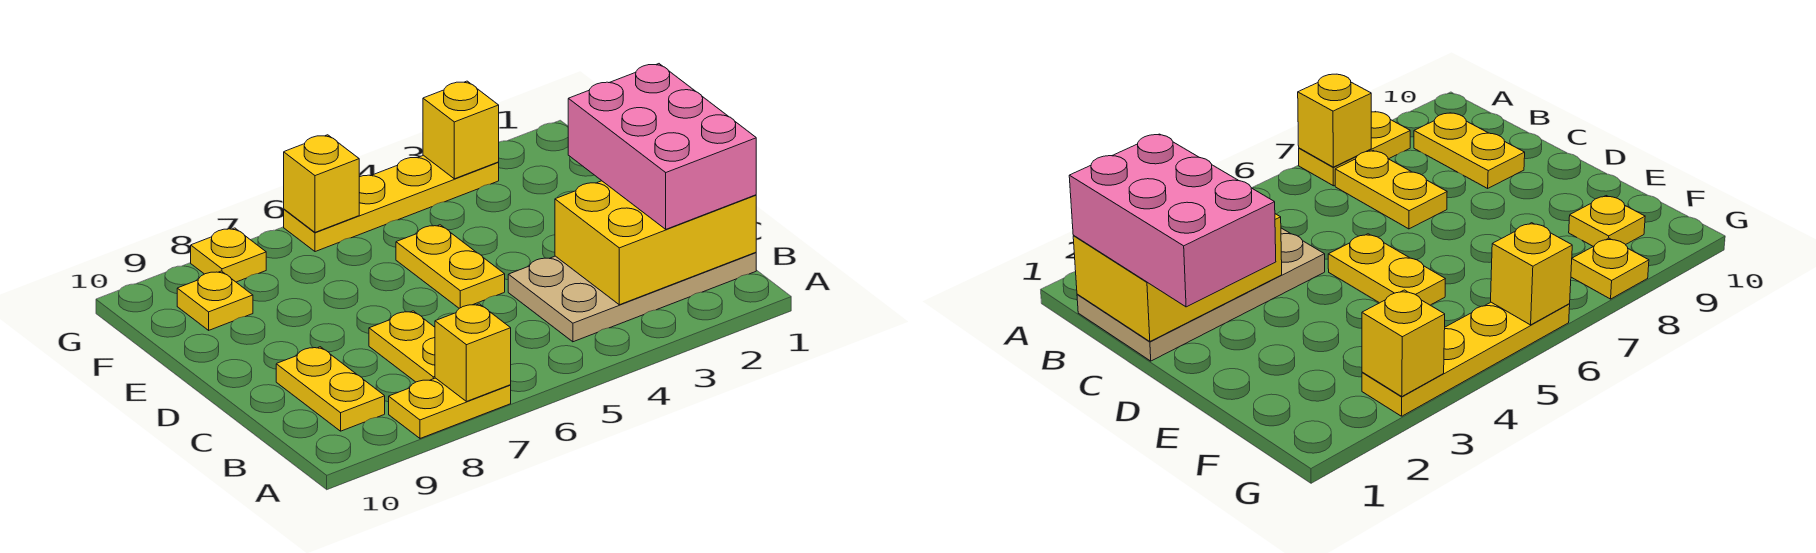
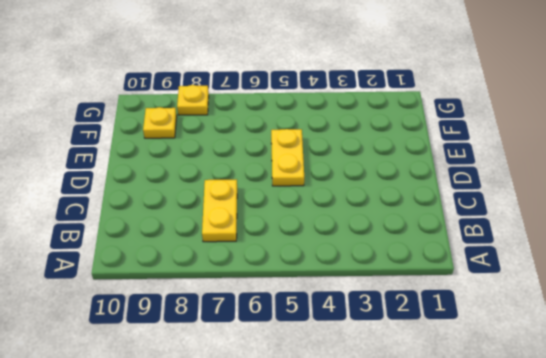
none -> yellow 1x2 plate [389,378,511,438]
none -> tan 2x4 plate [508,252,756,342]
none -> yellow 1x2 plate [276,347,385,431]

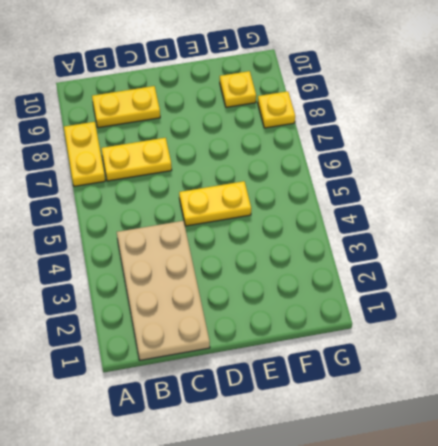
none -> yellow 1x4 plate [284,155,499,252]
none -> yellow 1x1 brick [435,304,511,402]
none -> yellow 2x3 brick [555,181,756,305]

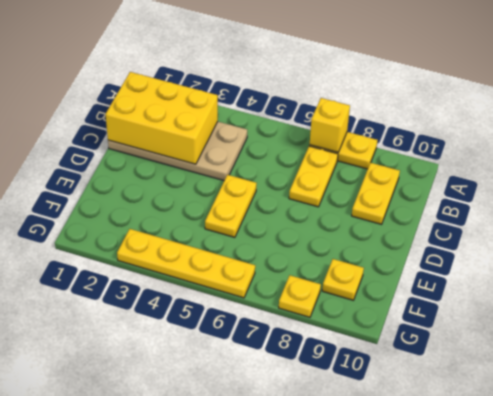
none -> yellow 1x1 brick [423,81,499,179]
none -> yellow 1x1 brick [284,135,359,232]
none -> pink 2x3 brick [568,64,756,229]

